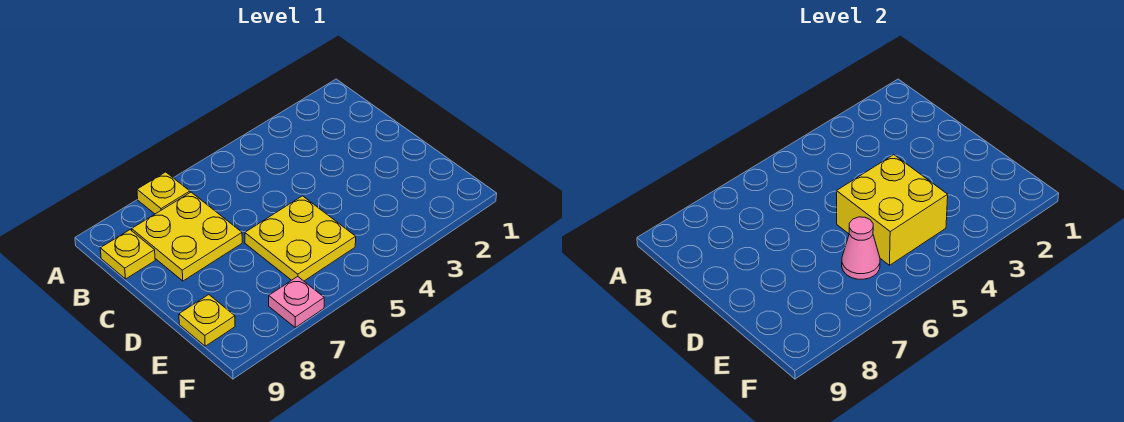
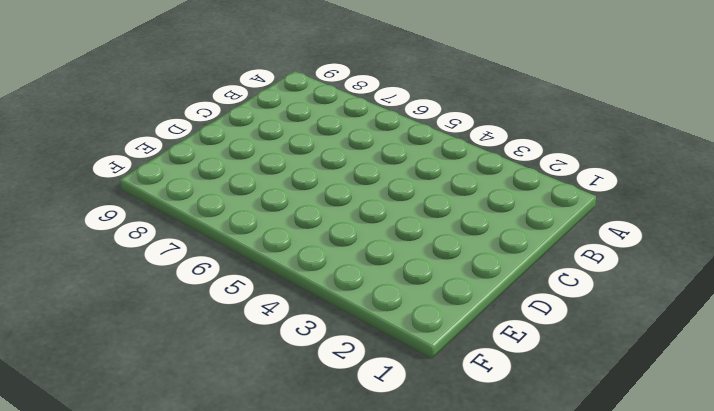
none -> yellow 1x1 plate [137,172,190,214]
none -> yellow 2x2 plate [132,192,242,281]

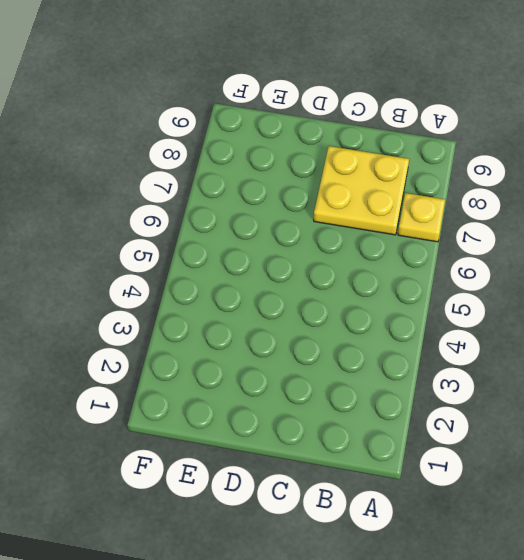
none -> yellow 1x1 plate [100,230,155,279]
none -> yellow 2x2 plate [245,196,356,281]

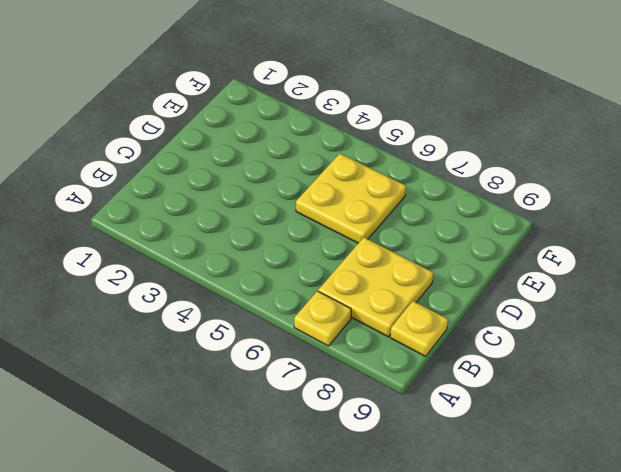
none -> yellow 1x1 plate [179,295,235,346]
none -> pink 1x1 plate [269,277,324,327]

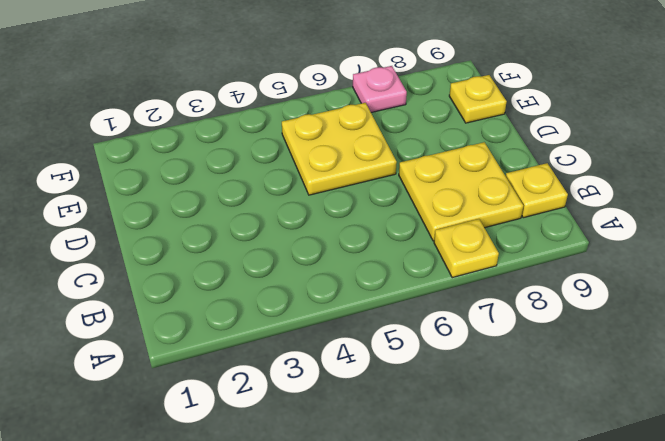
none -> yellow 2x2 brick [837,155,948,265]
none -> pink 1x1 cone [842,217,880,279]

